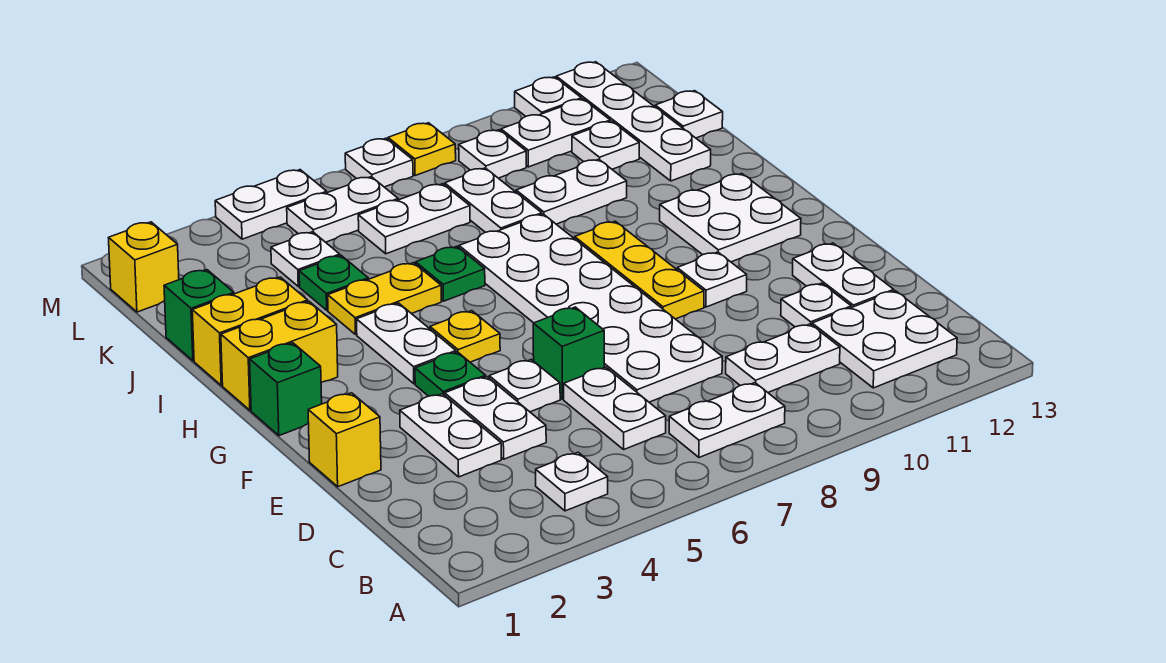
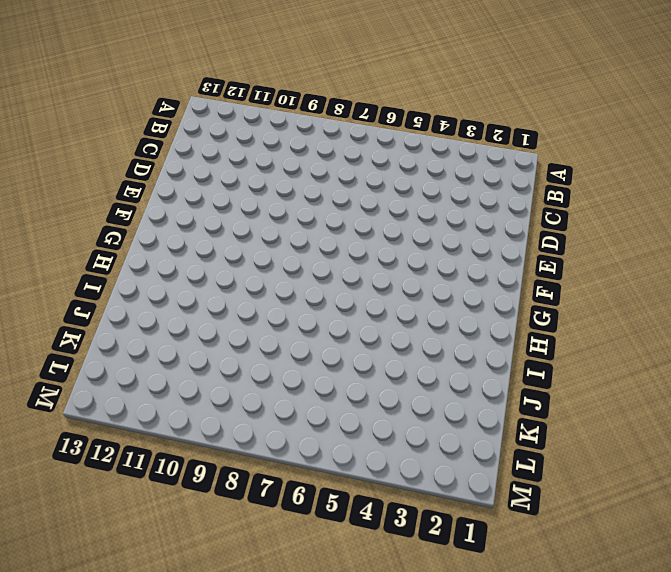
none -> white 1x1 plate [536,452,608,511]
none -> white 1x2 plate [669,383,785,457]
none -> white 2x2 plate [812,291,957,388]
none -> white 1x2 plate [564,367,666,449]

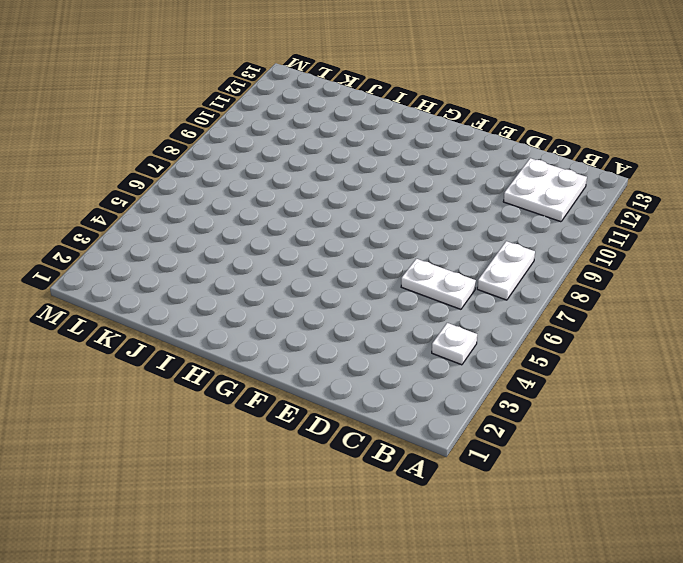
none -> white 1x2 plate [726,324,840,392]
none -> white 1x2 plate [400,394,501,477]
none -> white 1x2 plate [445,377,546,459]
none -> white 2x6 plate [459,214,722,402]

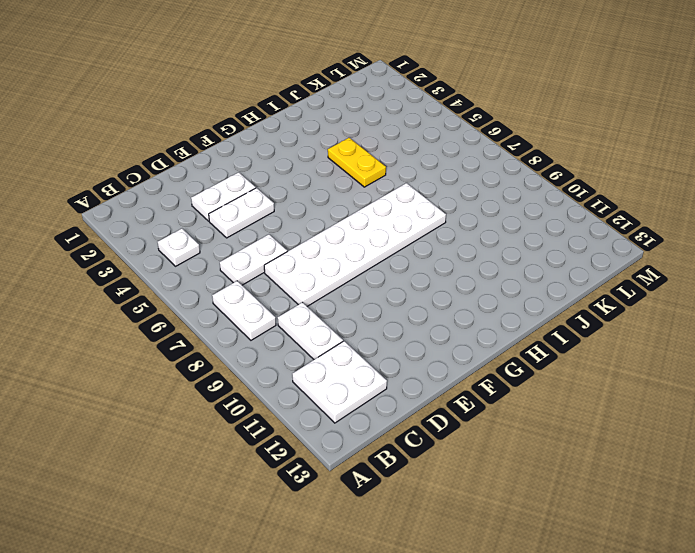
none -> white 1x1 plate [781,283,851,327]
none -> white 1x2 plate [793,243,894,308]
none -> yellow 1x1 brick [308,393,381,487]
none -> white 1x1 plate [489,359,560,412]

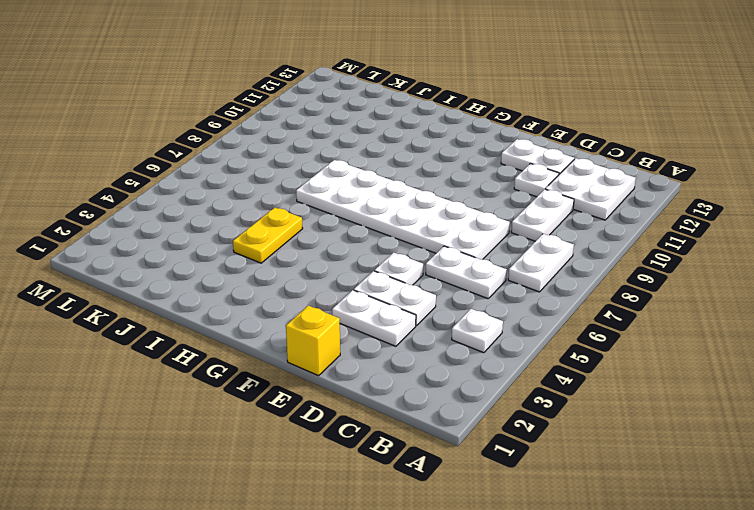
none -> green 1x1 brick [533,307,604,399]
none -> green 1x1 plate [415,352,486,396]
none -> yellow 1x3 plate [575,221,704,319]
none -> white 1x1 plate [677,252,747,307]

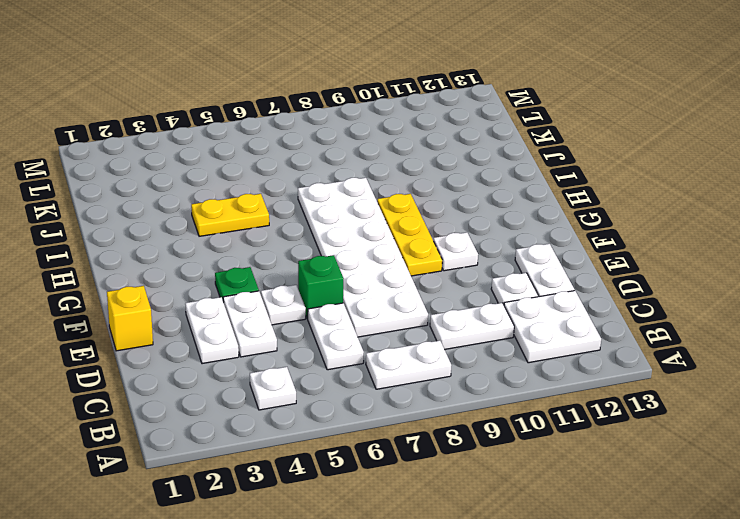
none -> green 1x1 brick [250,343,322,436]
none -> white 1x2 plate [357,303,456,384]
none -> yellow 1x1 plate [430,311,500,362]
none -> white 2x2 plate [660,174,801,262]

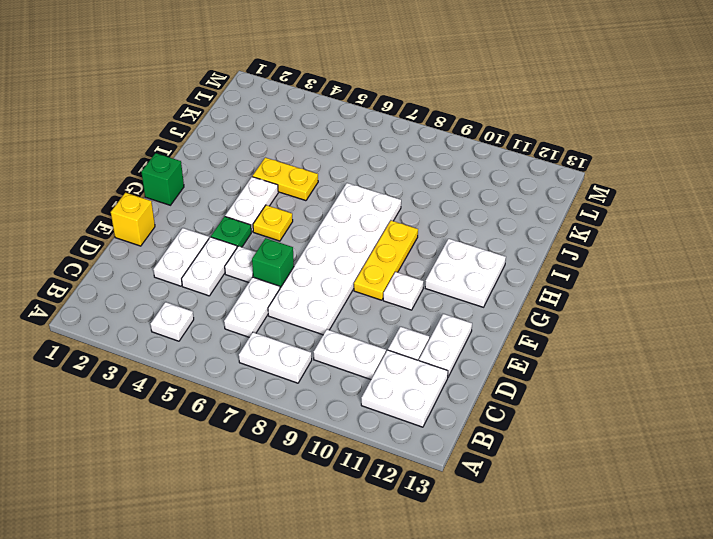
none -> yellow 1x2 brick [221,301,338,410]
none -> yellow 1x2 brick [192,277,308,385]
none -> green 1x1 plate [416,246,485,301]
none -> green 1x1 brick [164,270,234,361]

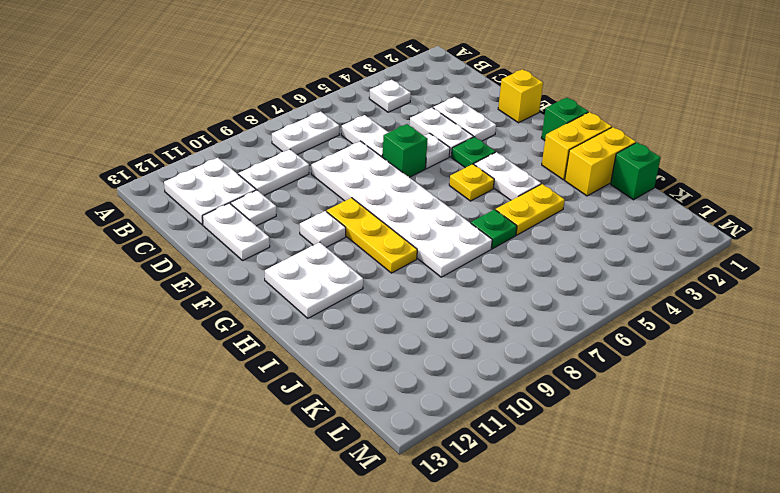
none -> green 1x1 plate [299,255,368,310]
none -> white 1x2 plate [445,168,542,232]
none -> white 1x2 plate [516,159,627,224]
none -> white 1x4 plate [556,62,711,181]

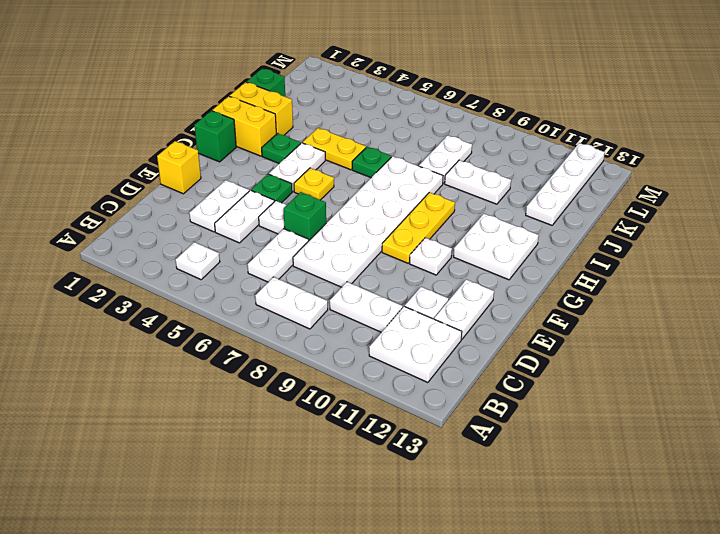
green 1x1 plate [262,133,301,163] -> green 1x1 plate moved to [299,255,368,310]
none -> white 1x1 plate [271,232,340,286]
none -> white 1x2 plate [358,184,470,254]
none -> white 1x1 plate [572,121,639,169]
none -> white 1x1 plate [655,91,723,138]

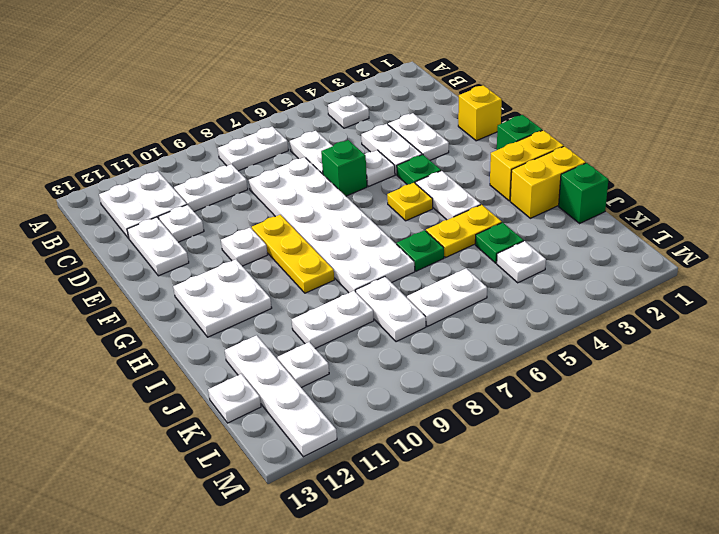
none -> yellow 1x1 brick [109,222,179,312]
none -> white 1x2 plate [287,177,398,242]
none -> white 1x1 plate [459,130,526,178]
none -> white 1x2 plate [501,99,610,167]

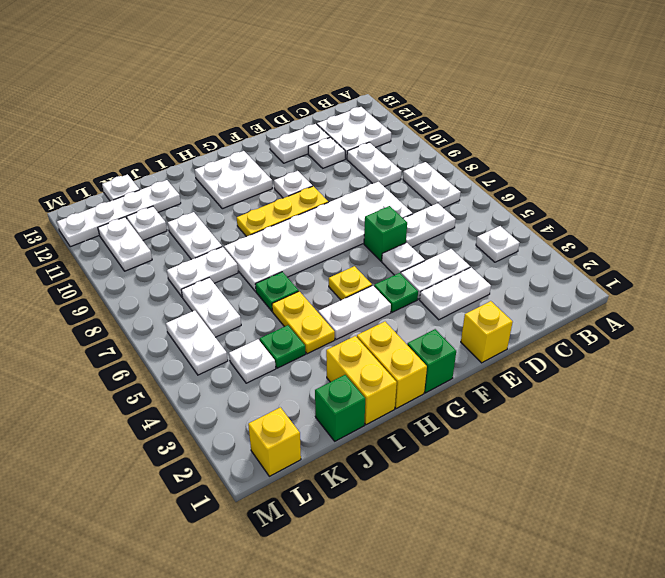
none -> white 1x1 plate [459,130,526,178]
none -> white 1x2 plate [215,170,327,239]
none -> white 1x1 plate [345,138,413,187]
none -> yellow 1x1 plate [388,123,456,176]

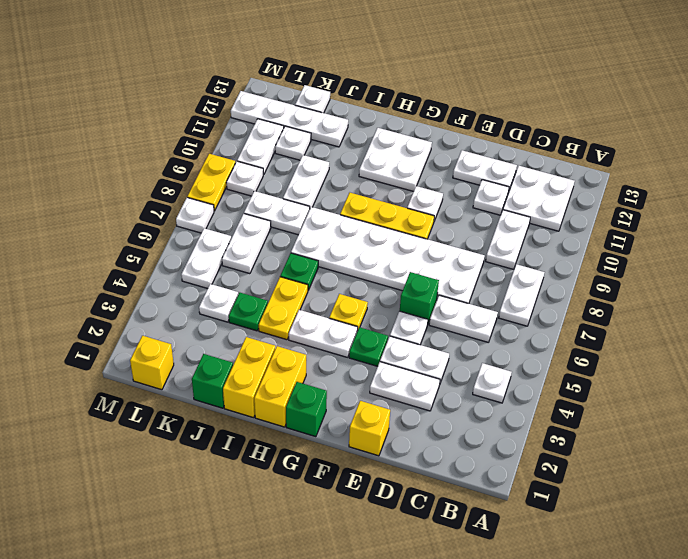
yellow 1x2 plate [187,154,235,211] -> yellow 1x1 plate [388,123,456,176]
none -> white 1x2 plate [215,170,327,239]
none -> white 1x1 plate [515,77,582,116]

